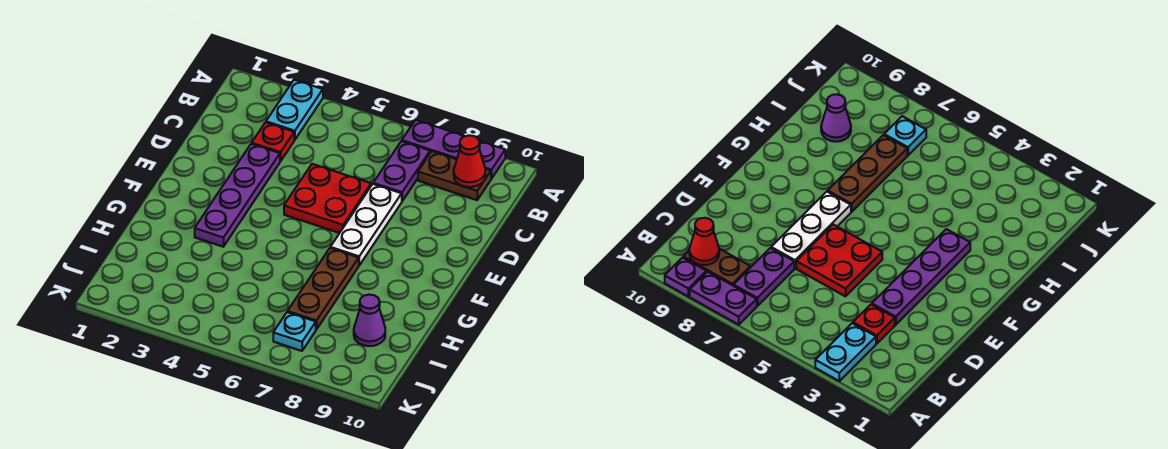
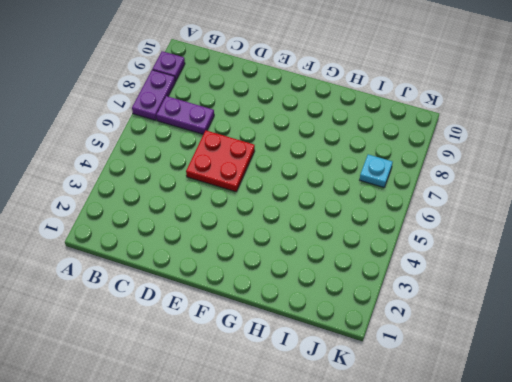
none -> cyan 1x2 plate [266,80,323,140]
none -> brown 1x2 plate [418,151,491,200]
none -> red 1x1 plate [252,122,294,161]

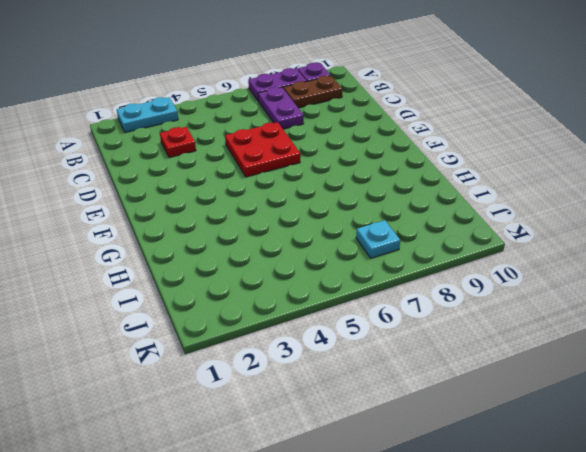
cyan 1x2 plate [117,97,178,132] -> cyan 1x2 plate turned to [266,80,323,140]
none -> purple 1x4 plate [195,144,280,247]
none -> white 1x3 plate [330,184,402,265]
none -> brown 1x3 plate [288,248,359,330]

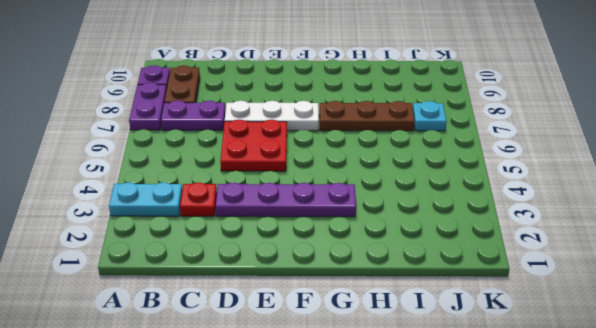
none -> purple 1x1 cone [354,295,385,346]
none -> red 1x1 cone [454,135,485,187]

